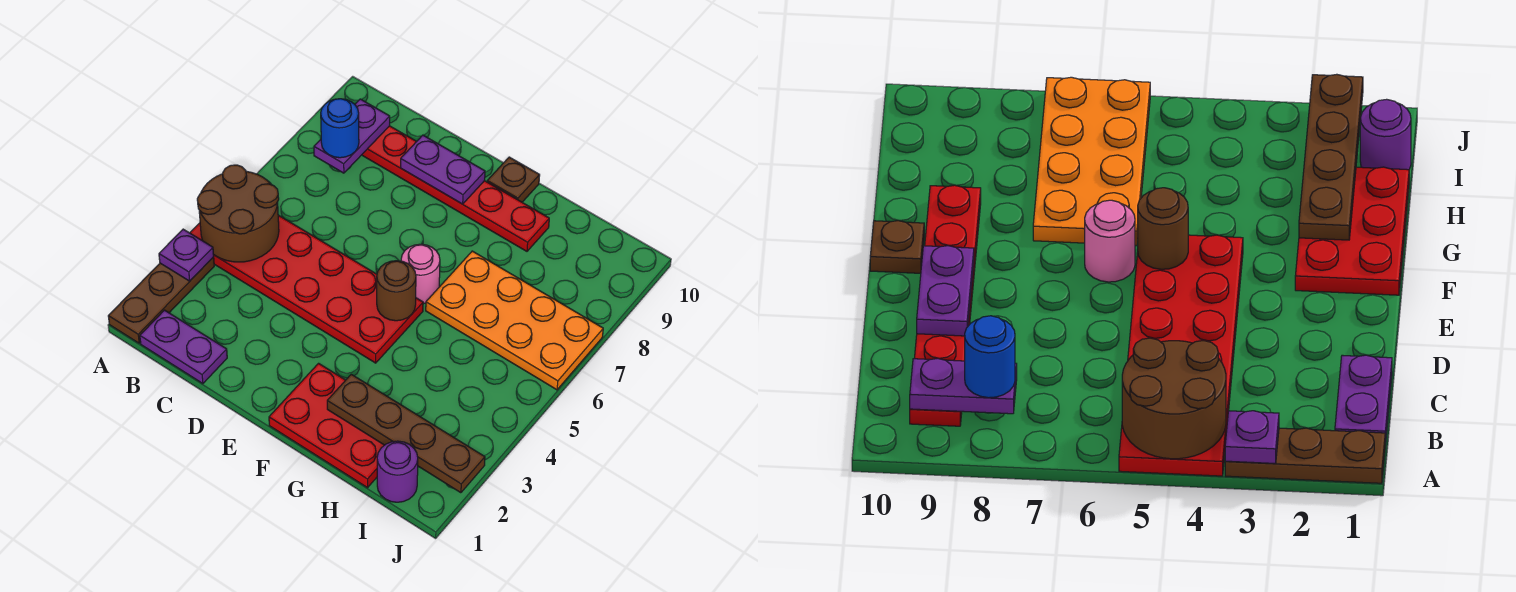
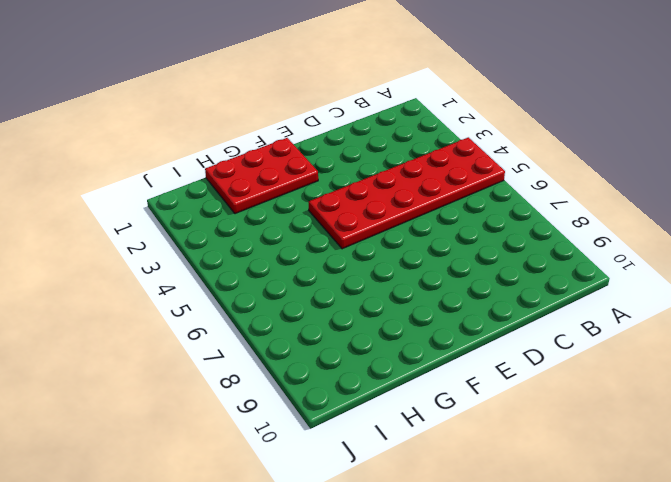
none -> brown 1x3 plate [108,257,214,343]
none -> purple 1x2 plate [140,310,227,384]
none -> red 1x6 plate [362,126,549,251]

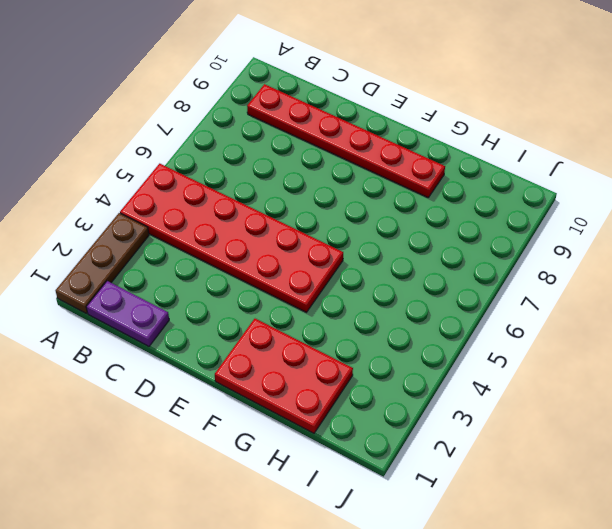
none -> pink 1x1 round brick [401,244,440,303]
none -> brown 1x1 plate [487,157,540,202]
none -> orange 2x4 plate [426,251,603,390]

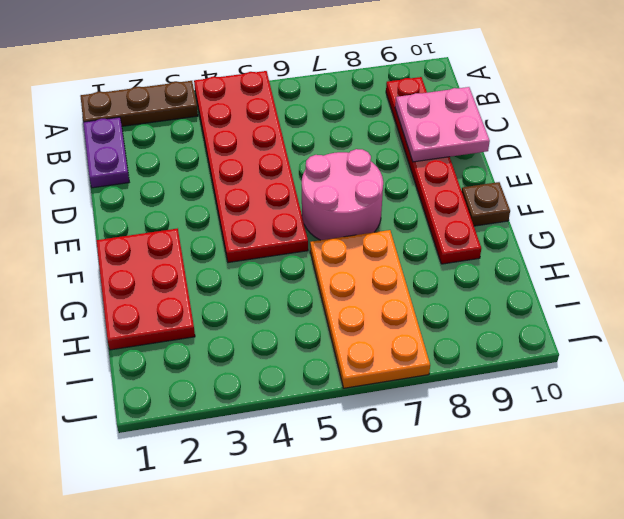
pink 2x2 plate [395,87,490,162] -> purple 1x2 plate [400,135,485,204]
pink 2x2 round brick [302,149,383,240] -> pink 1x1 round brick [401,244,440,303]
none -> purple 1x1 round brick [377,441,418,502]
none -> purple 1x1 plate [159,229,214,281]
none -> brown 2x2 round brick [197,165,279,262]

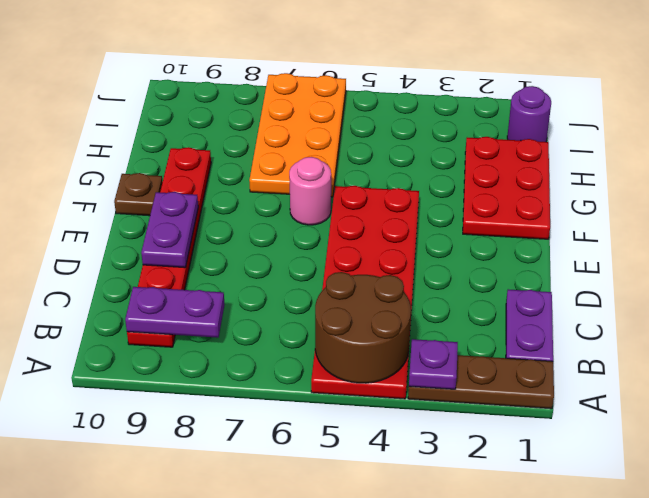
none -> brown 1x1 round brick [377,261,416,321]
none -> brown 1x4 plate [327,374,485,493]
none -> blue 1x1 round brick [321,99,359,158]

